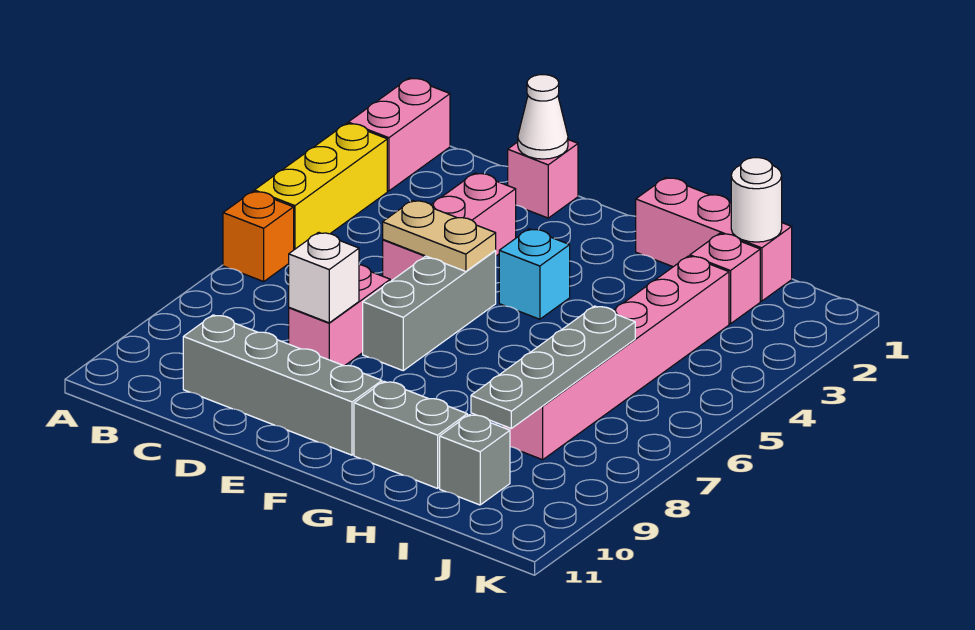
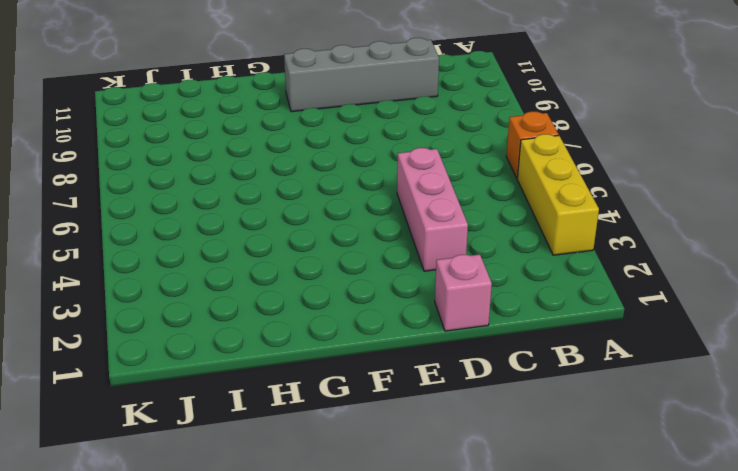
none -> pink 1x2 brick [348,78,450,191]
none -> pink 1x2 brick [289,265,390,366]
none -> grey 1x3 brick [363,251,496,370]

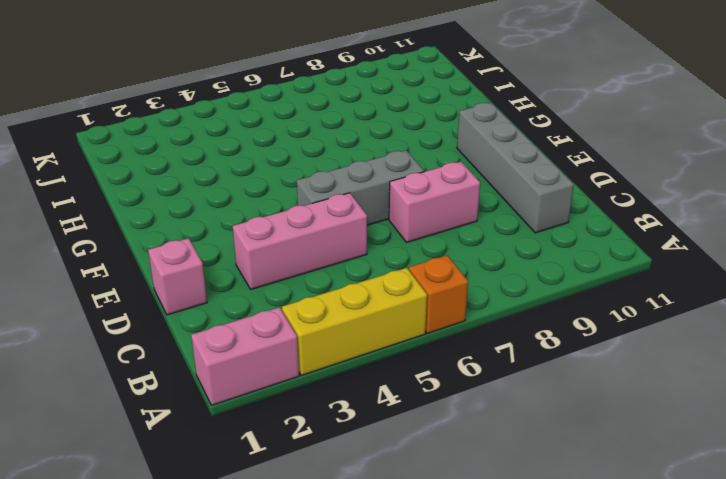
none -> cyan 1x1 brick [499,229,570,319]
none -> pink 1x3 brick [636,177,792,301]
none -> grey 1x2 brick [354,381,467,488]

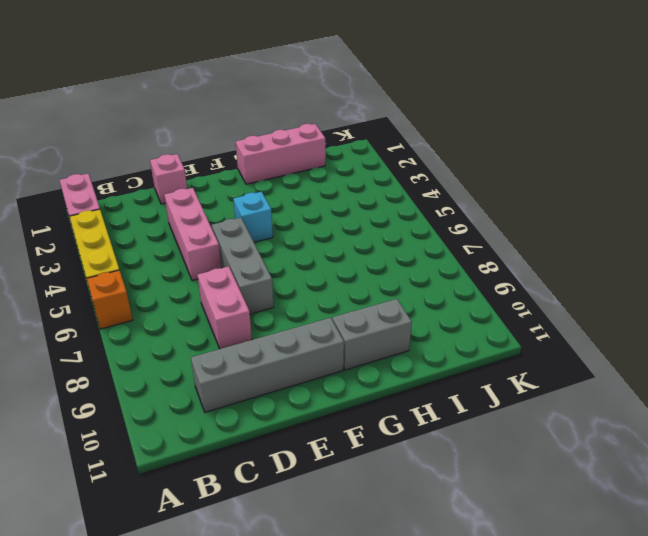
none -> pink 1x1 brick [690,233,760,324]
none -> pink 1x6 brick [502,256,729,460]
none -> grey 1x1 brick [440,415,510,505]

